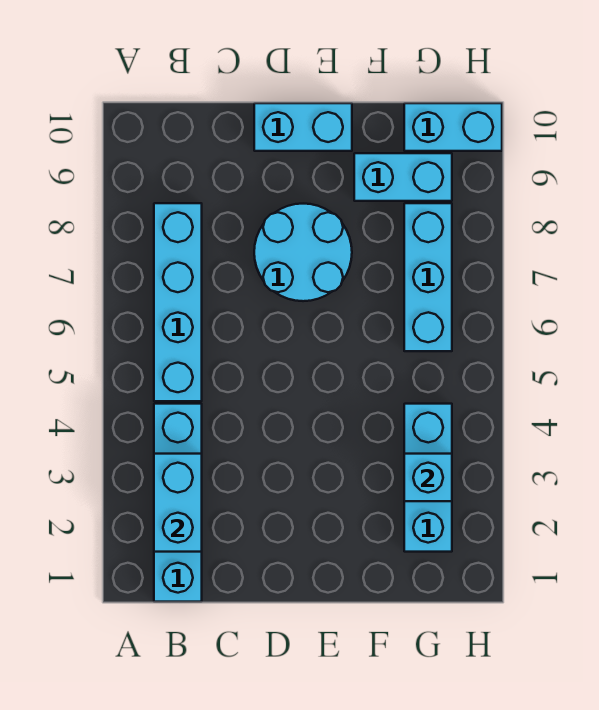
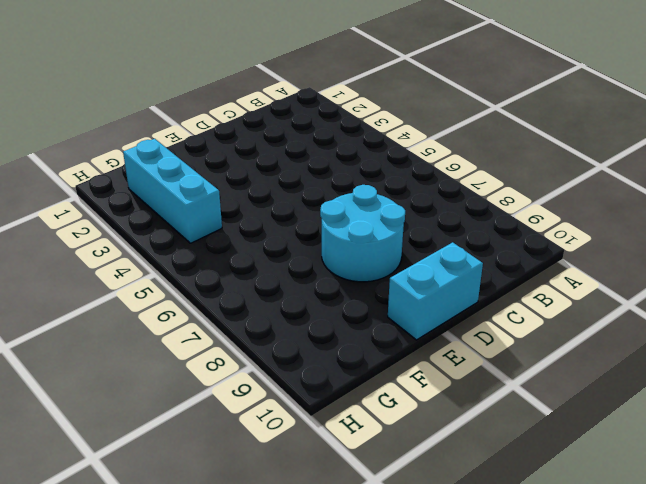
none -> cyan 1x4 brick [154,404,202,602]
none -> cyan 1x4 brick [154,203,202,401]

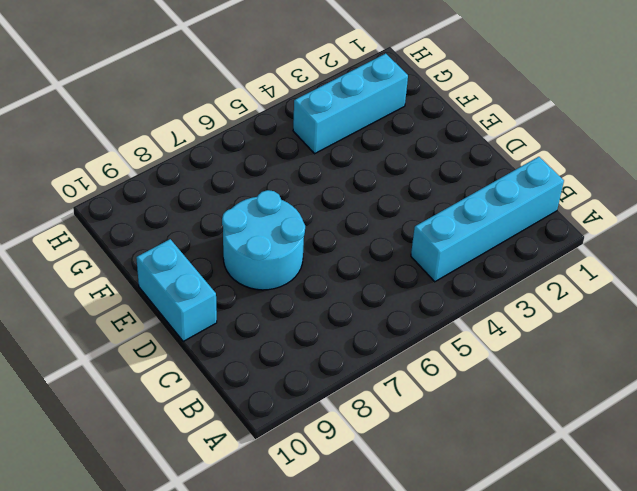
none -> cyan 1x4 brick [154,203,202,401]
none -> cyan 1x2 brick [354,153,452,201]

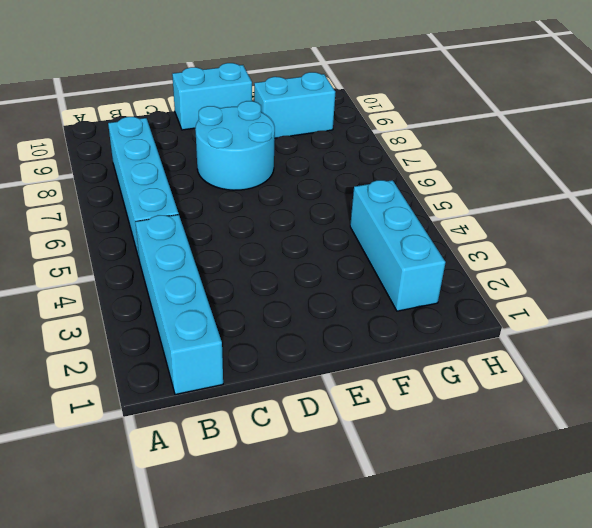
none -> cyan 1x3 brick [404,203,452,351]
none -> cyan 1x2 brick [404,103,502,151]

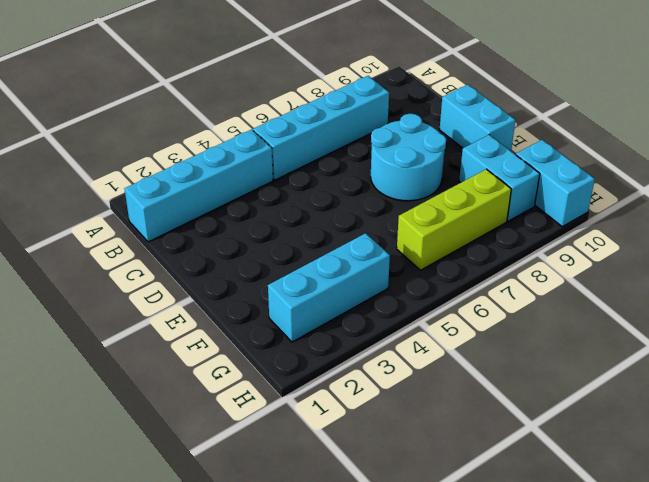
lime 1x3 brick [397,169,511,270] -> cyan 1x3 brick [404,203,452,351]
none -> cyan 1x2 brick [154,454,202,552]
none -> cyan 1x1 brick [404,454,452,501]

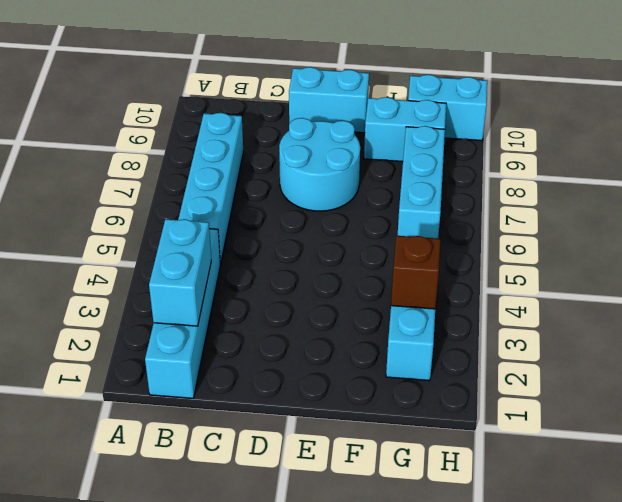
brown 1x1 brick [391,236,441,309] -> cyan 1x1 brick [404,454,452,501]

